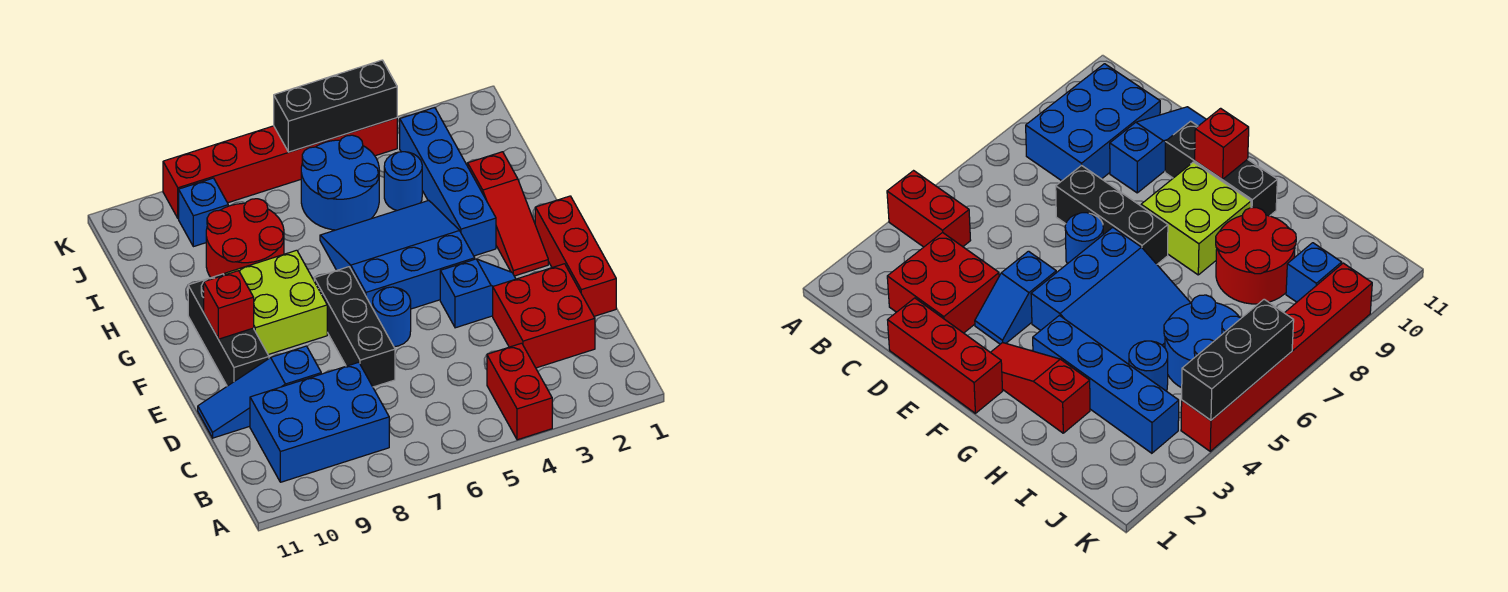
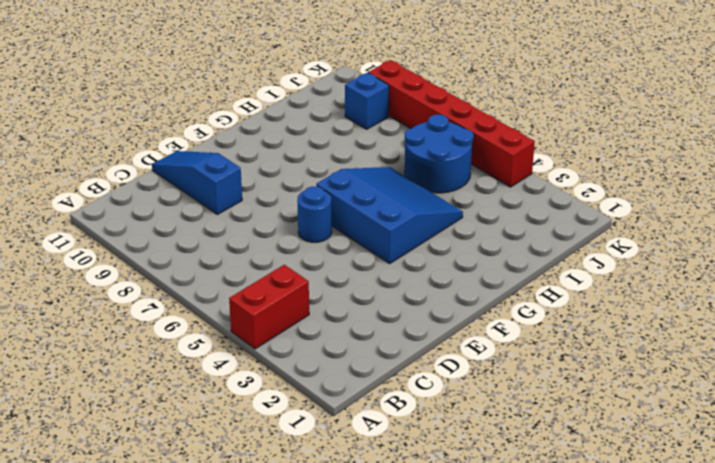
none -> blue 2x3 brick [250,362,389,482]
none -> red 2x2 brick [493,264,595,368]
none -> red 1x3 brick [535,196,616,316]

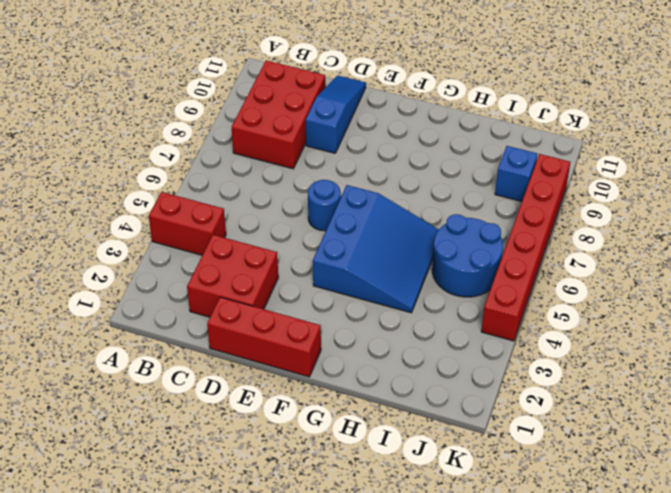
red 2x3 brick [232,60,325,169] -> blue 2x3 brick [250,362,389,482]
none -> black 1x3 brick [314,267,395,387]
none -> blue 1x2 slope [440,259,516,328]
none -> black 1x3 brick [188,274,269,386]

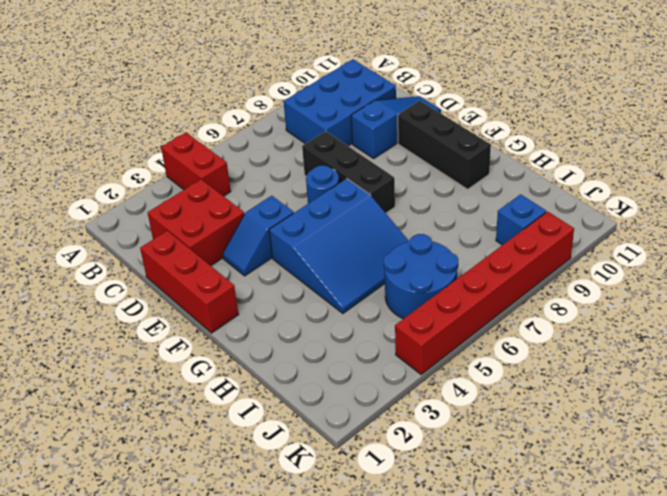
none -> red 1x3 slope [468,152,548,276]
none -> lime 2x2 brick [225,250,327,355]
none -> blue 1x4 brick [400,108,496,256]

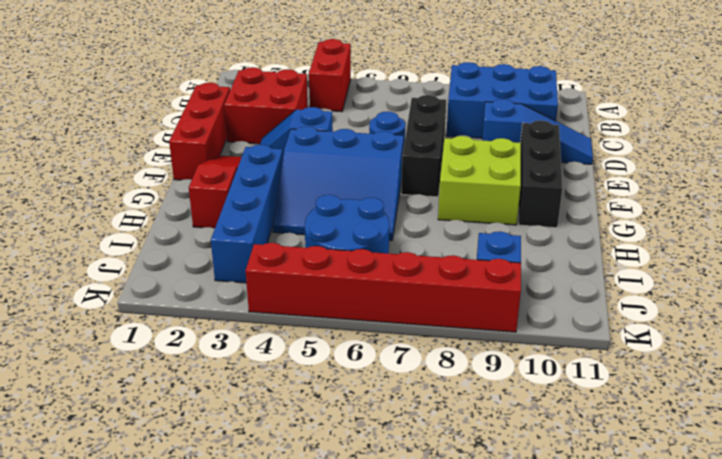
none -> red 2x2 round brick [206,199,284,278]
none -> blue 1x1 round brick [384,152,422,210]
none -> red 1x1 brick [204,271,254,339]

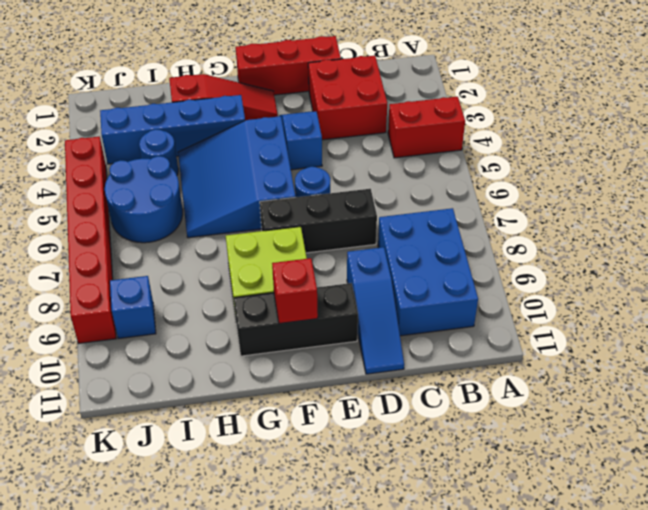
none -> red 2x2 round brick [206,199,284,278]
none -> black 1x3 brick [274,60,397,152]

